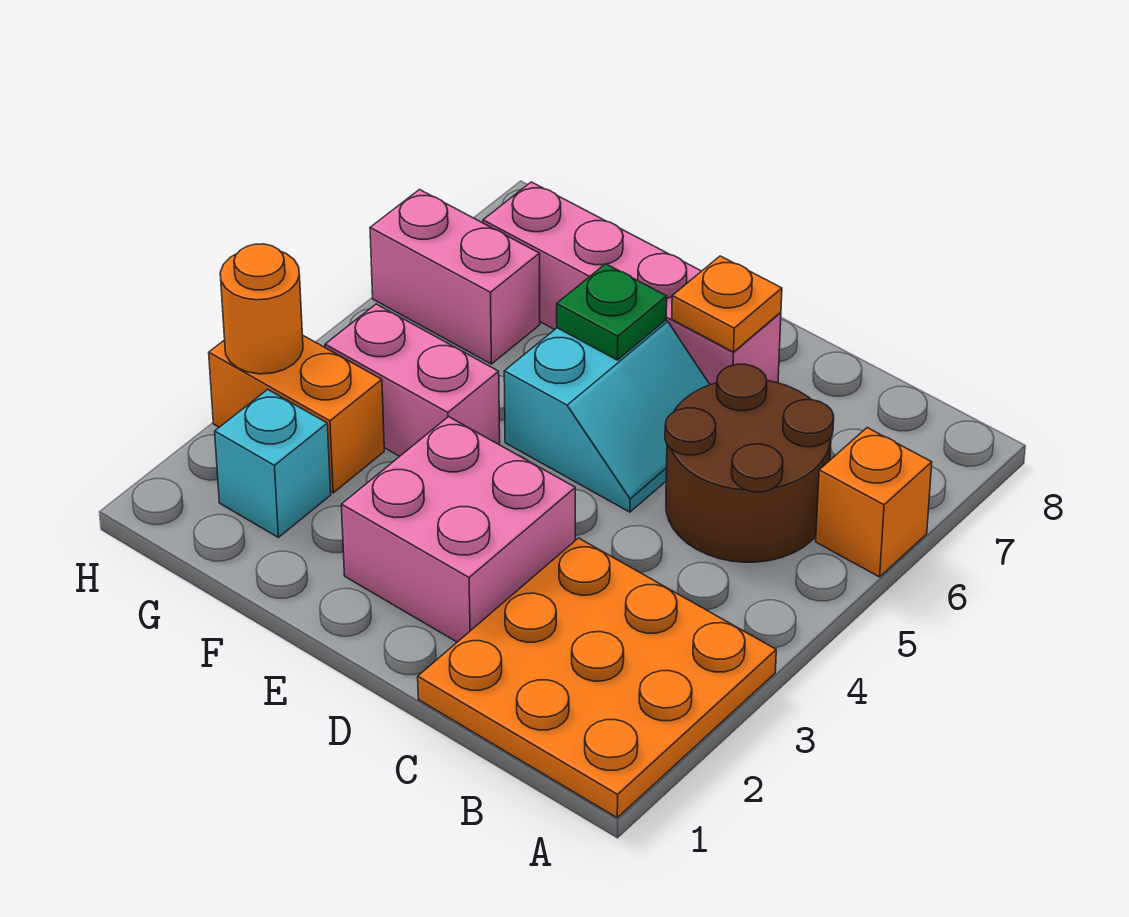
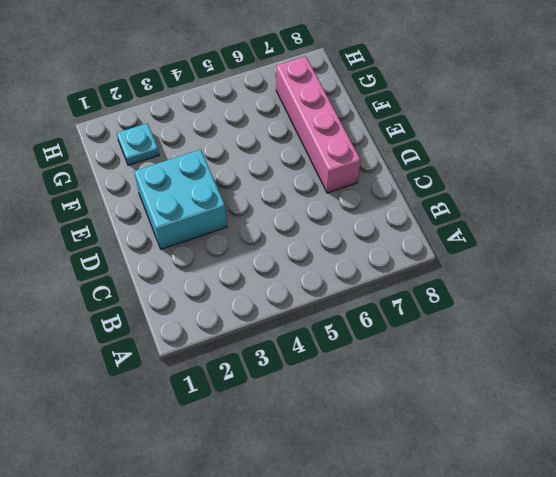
cyan 2x2 brick [134,150,227,249] -> pink 2x2 brick [341,417,575,642]
cyan 1x1 plate [117,123,159,165] -> cyan 1x1 brick [215,389,331,537]
none -> orange 3x3 plate [418,538,776,818]
none -> orange 1x1 brick [816,428,932,577]
none -> brown 2x2 round brick [665,364,834,562]

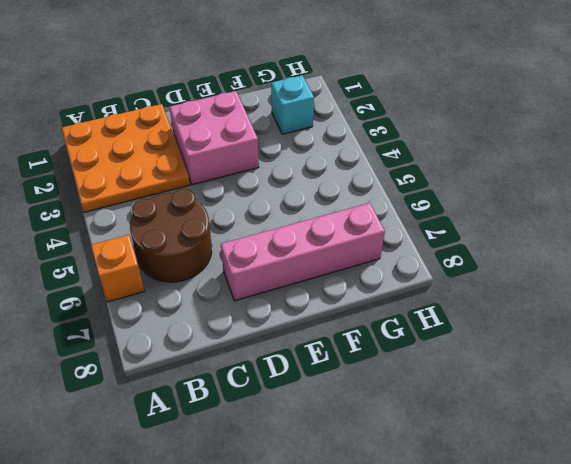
none -> cyan 2x2 slope [504,320,710,512]
none -> pink 1x2 brick [325,304,500,456]
none -> orange 1x2 brick [209,336,384,493]

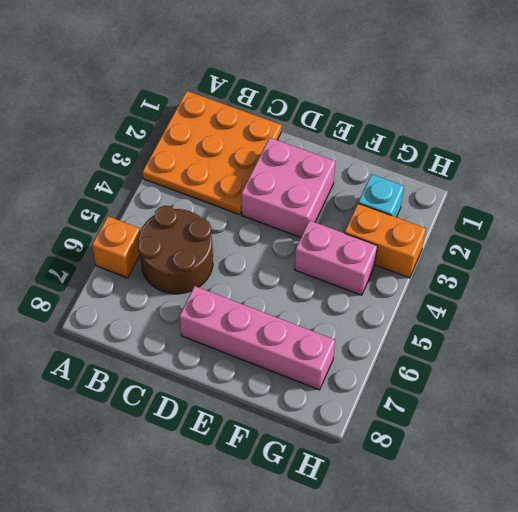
none -> cyan 2x2 slope [504,320,710,512]
none -> pink 1x2 brick [370,190,540,364]
none -> orange 1x1 plate [672,256,782,352]

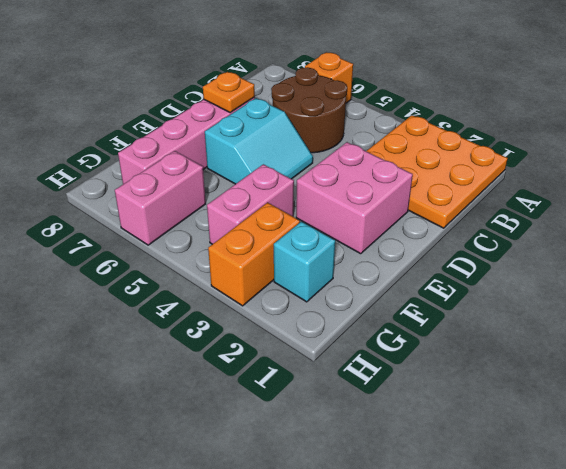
cyan 2x2 slope [205,98,313,184] -> cyan 2x2 slope turned to [504,320,710,512]
none -> green 1x1 plate [557,264,667,360]
none -> orange 1x1 round brick [220,244,303,374]

